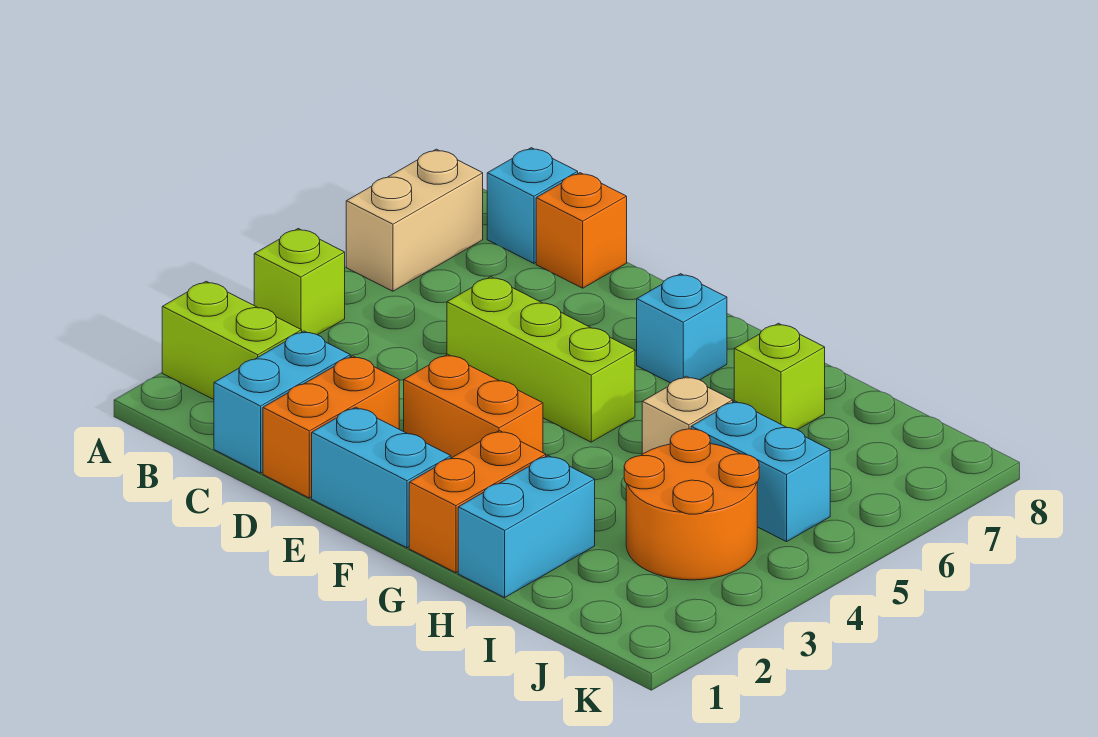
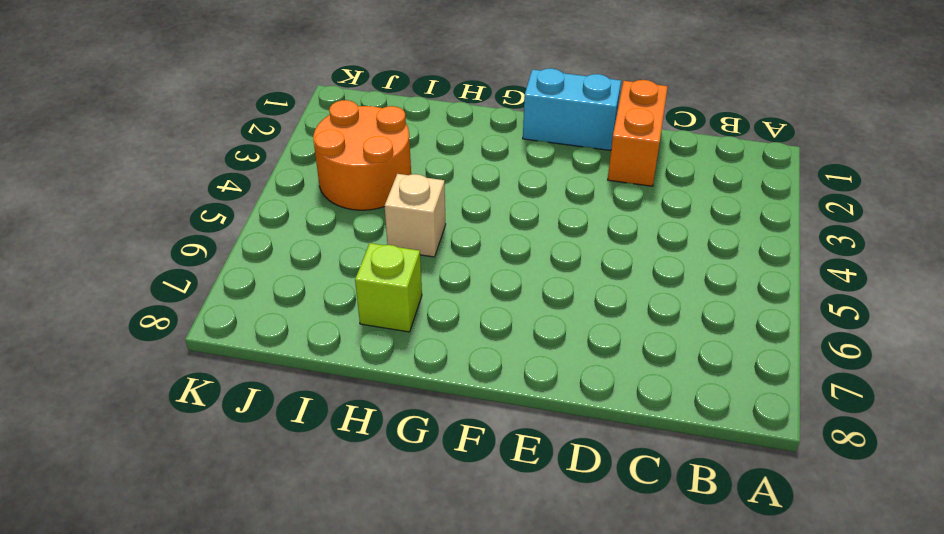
none -> lime 1x2 brick [162,281,302,399]
none -> lime 1x1 brick [254,229,345,335]
none -> tan 1x2 brick [346,149,483,291]

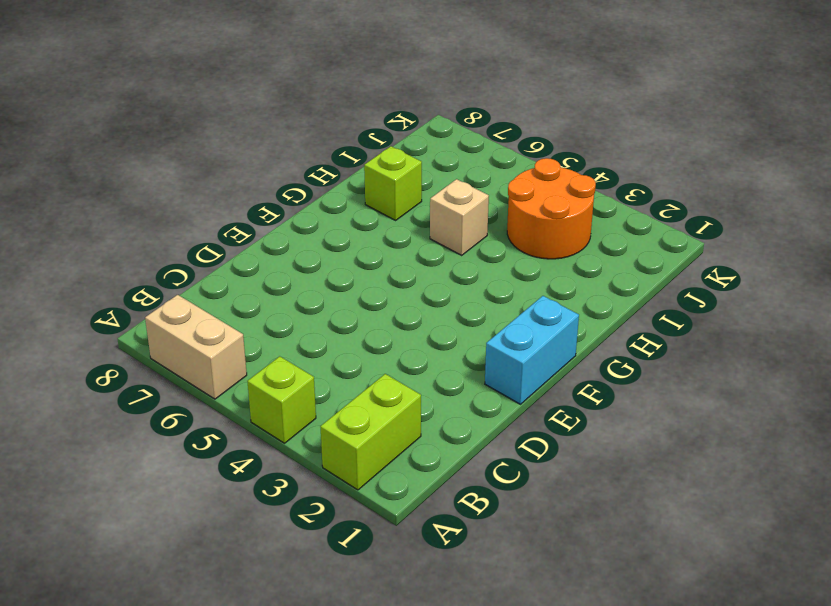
none -> cyan 1x1 brick [487,148,578,263]
none -> cyan 1x2 brick [214,331,350,473]
none -> orange 1x1 brick [536,173,627,288]

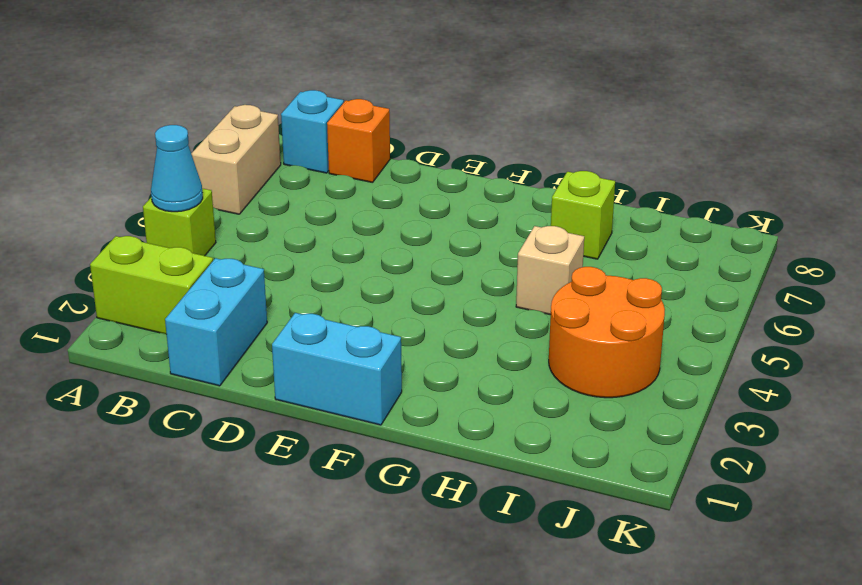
cyan 1x1 cone [151,125,203,212] -> none
none -> orange 1x2 brick [263,356,399,498]
none -> lime 1x3 brick [447,277,635,442]
none -> orange 1x2 brick [404,354,543,458]

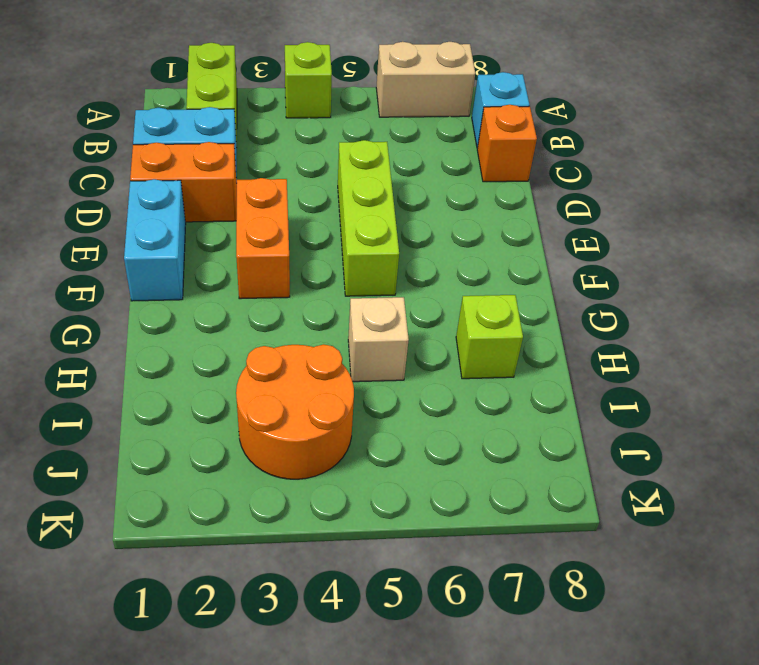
none -> cyan 1x1 brick [637,274,727,383]
none -> orange 1x2 brick [409,431,546,573]
none -> cyan 1x2 brick [458,456,595,597]

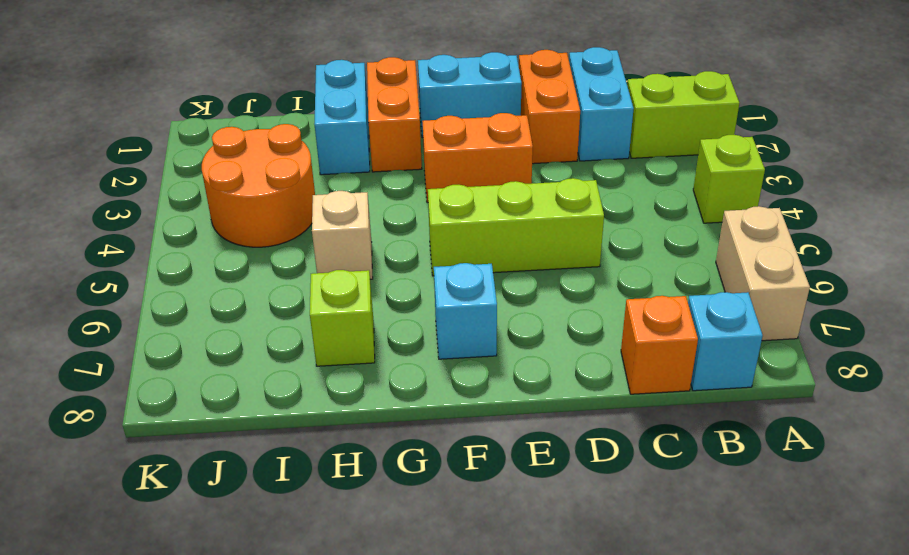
none -> cyan 1x2 brick [691,401,830,542]

